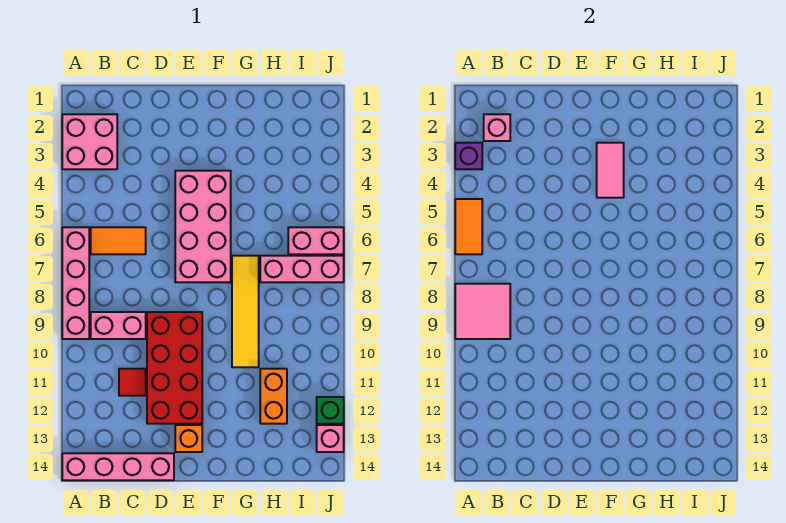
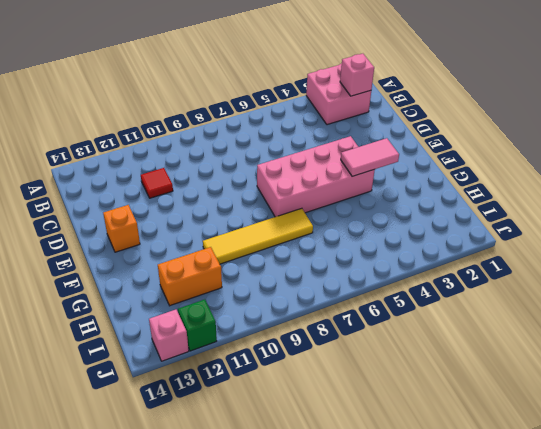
none -> pink 1x4 brick [62,227,89,339]
none -> pink 1x4 brick [62,453,174,480]
none -> orange 1x2 tile [91,227,146,254]

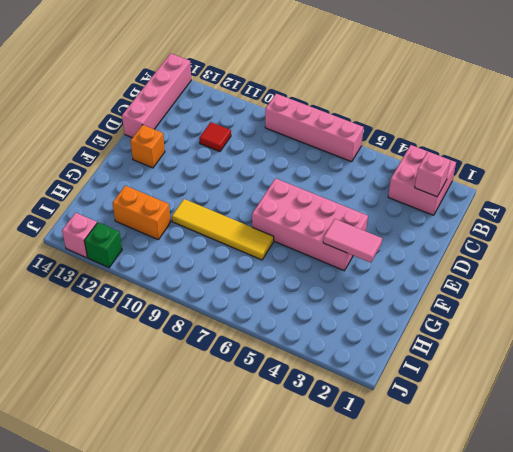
none -> orange 1x2 tile [91,227,146,254]
none -> pink 1x2 brick [91,312,146,339]
none -> red 2x4 brick [147,312,202,424]

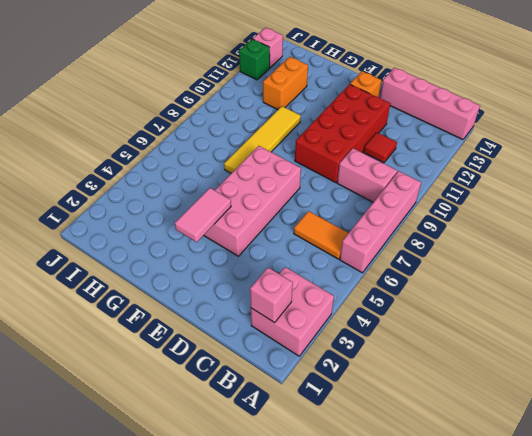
none -> pink 1x3 brick [260,256,344,282]
none -> pink 1x2 brick [288,227,344,254]
none -> purple 1x1 brick [455,143,482,169]

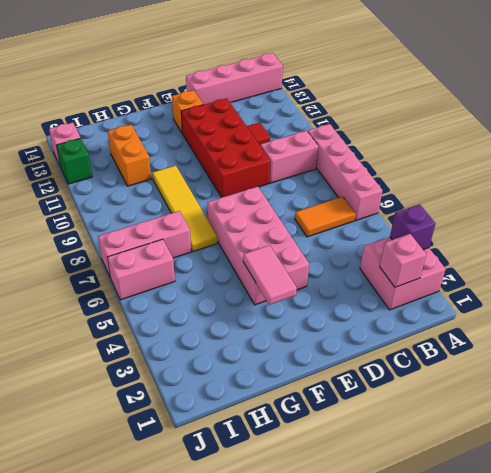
none -> orange 1x2 tile [455,199,482,254]
none -> pink 2x2 tile [455,284,510,339]

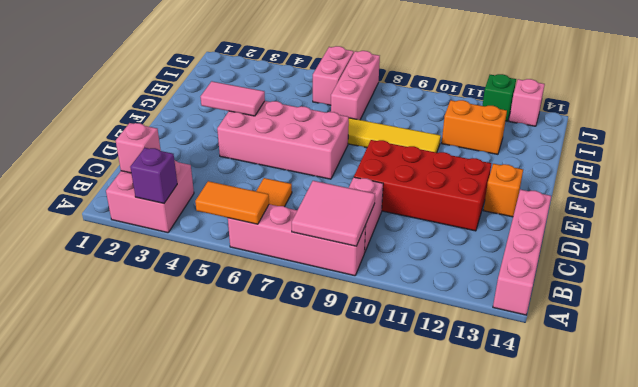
none -> red 1x1 tile [119,369,146,396]

